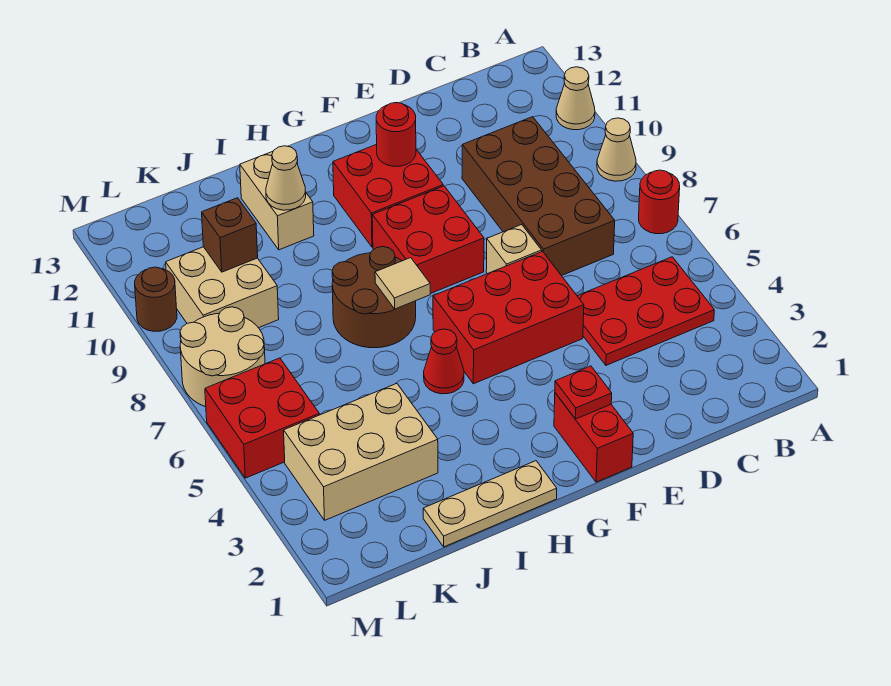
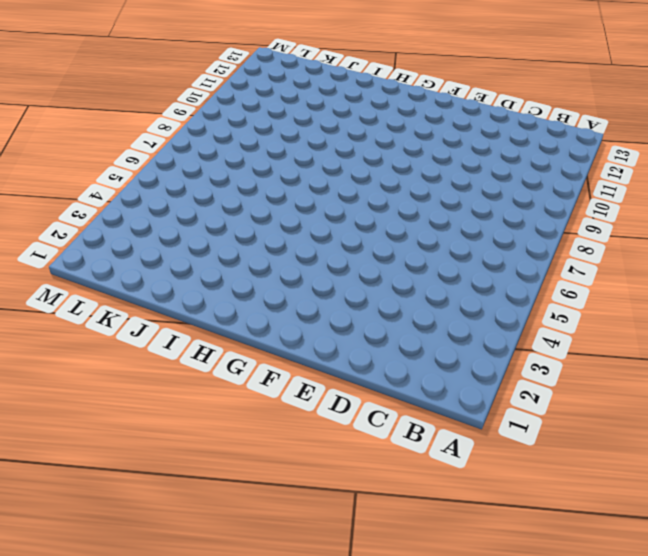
none -> red 1x1 round brick [639,170,680,234]
none -> tan 1x1 cone [597,118,636,181]
none -> tan 1x1 cone [556,67,595,130]

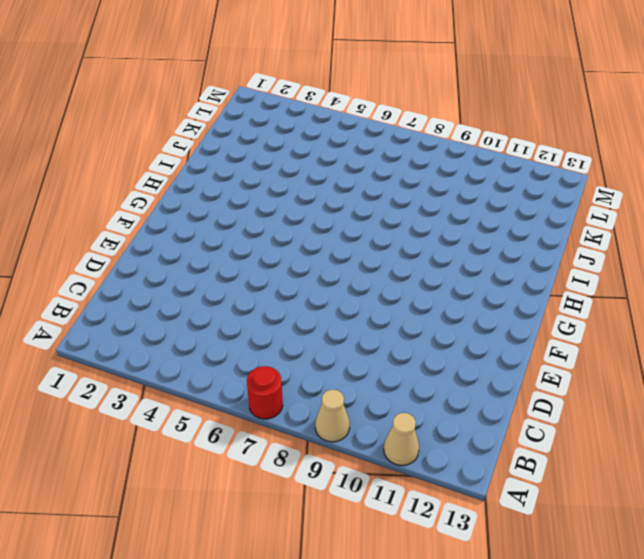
none -> red 2x3 plate [578,257,714,365]
none -> brown 2x4 brick [462,117,615,276]
none -> red 2x3 brick [433,251,584,384]

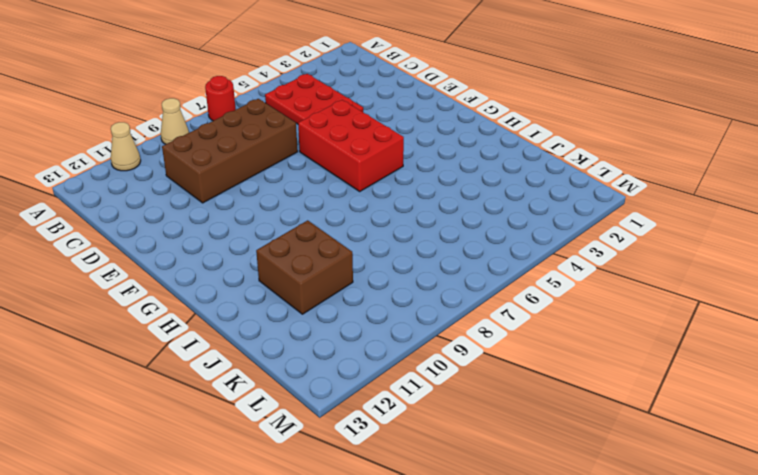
brown 2x2 brick [256,220,353,314] -> tan 1x2 brick [240,151,314,250]
none -> tan 1x1 brick [486,224,542,274]
none -> red 1x2 brick [554,393,633,482]
none -> red 2x2 brick [372,186,484,294]

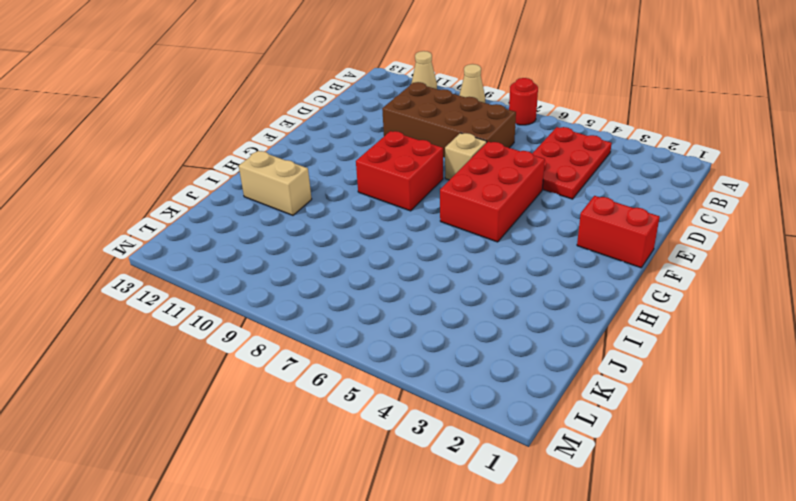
none -> red 2x2 brick [333,144,443,247]
none -> tan 1x3 plate [423,461,557,547]
none -> red 1x1 cone [424,329,464,394]

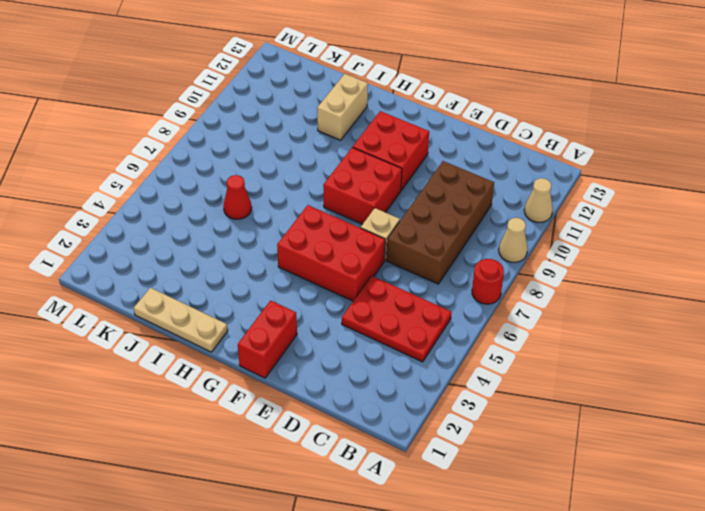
red 1x1 cone [223,175,252,219] -> red 1x1 cone moved to [424,329,464,394]
none -> brown 2x2 round brick [332,247,416,348]
none -> tan 2x3 brick [284,383,438,520]
none -> tan 2x2 brick [166,247,279,328]

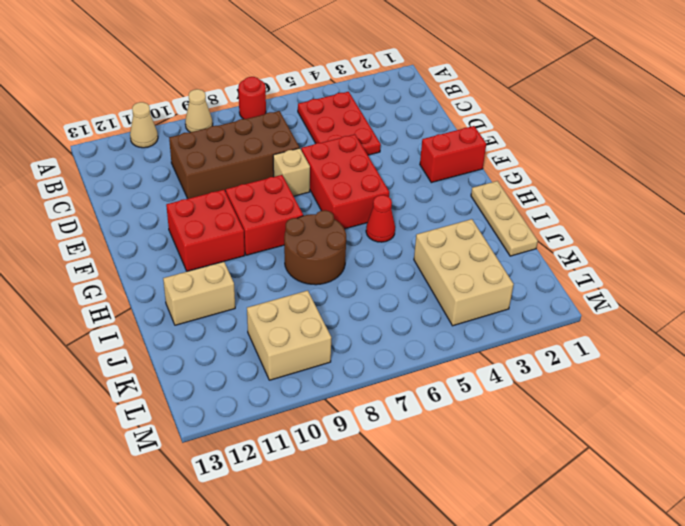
none -> red 2x2 brick [205,358,319,478]
none -> tan 2x2 round brick [180,307,265,407]
none -> brown 1x1 round brick [135,267,177,331]

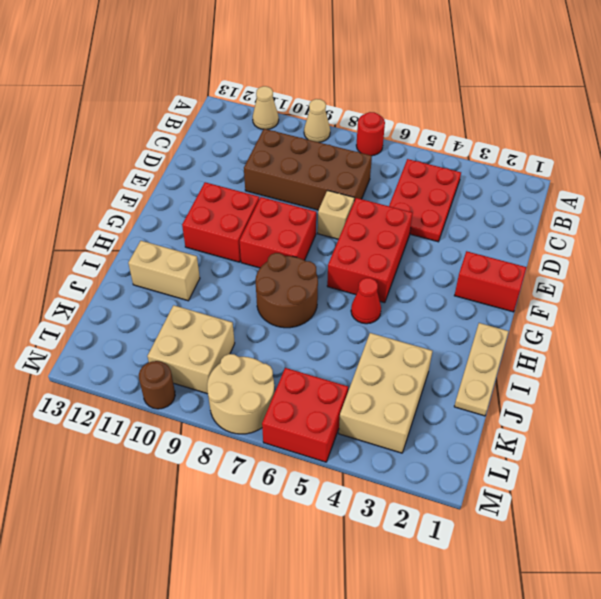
none -> red 1x1 plate [555,366,612,419]
none -> red 1x1 round brick [376,103,416,166]
none -> tan 1x1 tile [375,258,430,309]

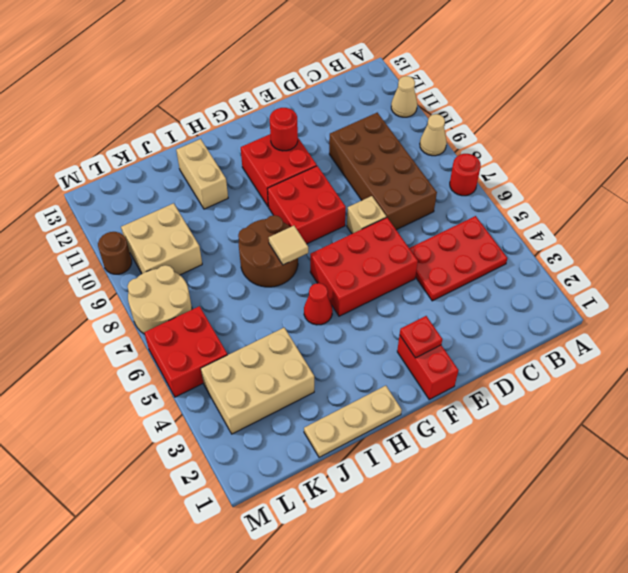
none -> tan 1x1 cone [266,146,306,210]
none -> brown 1x1 brick [202,198,258,272]

